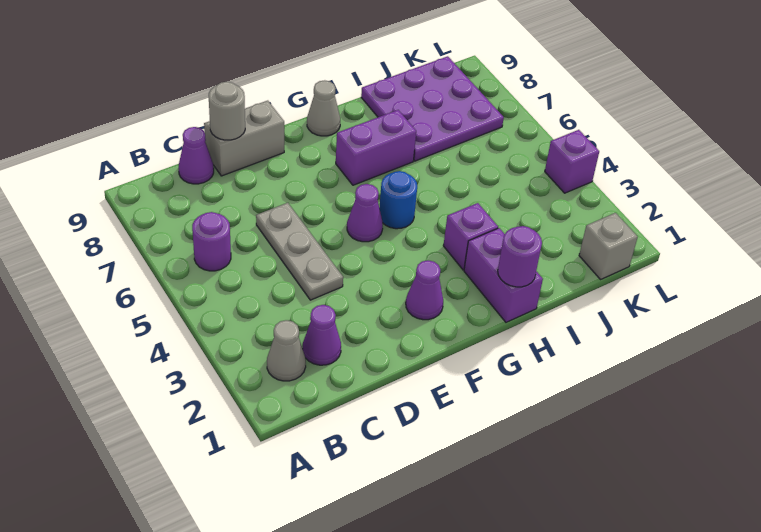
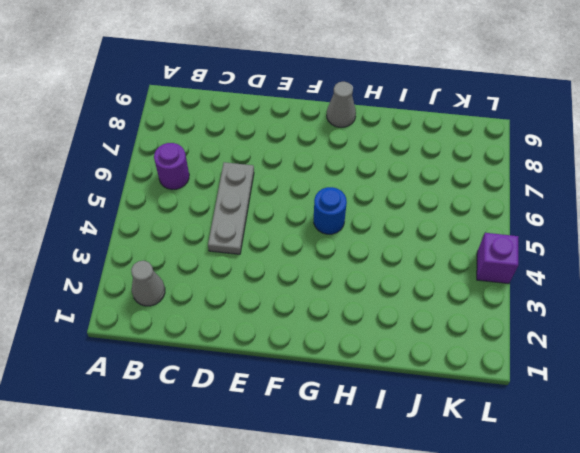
none -> purple 1x1 cone [303,305,341,365]
none -> purple 1x1 cone [179,127,214,184]
none -> grey 1x2 brick [204,101,284,176]

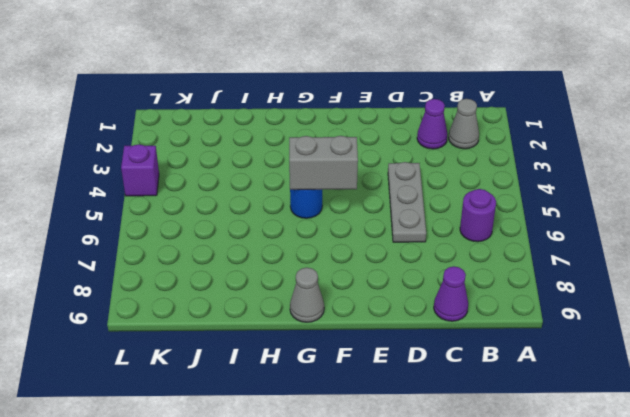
grey 1x2 brick [289,136,358,190] -> grey 1x2 brick moved to [204,101,284,176]
none -> purple 1x1 cone [406,260,443,320]
none -> purple 1x1 cone [347,184,383,242]
none -> purple 1x2 brick [336,110,416,185]

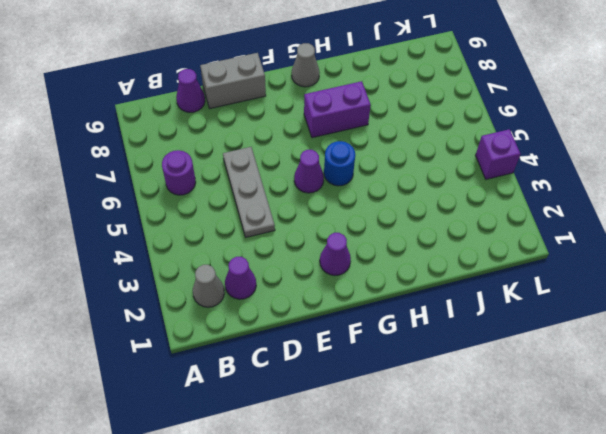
none -> purple 1x2 brick [464,228,543,322]
none -> purple 1x1 brick [443,203,498,270]
none -> purple 3x3 plate [361,56,504,161]

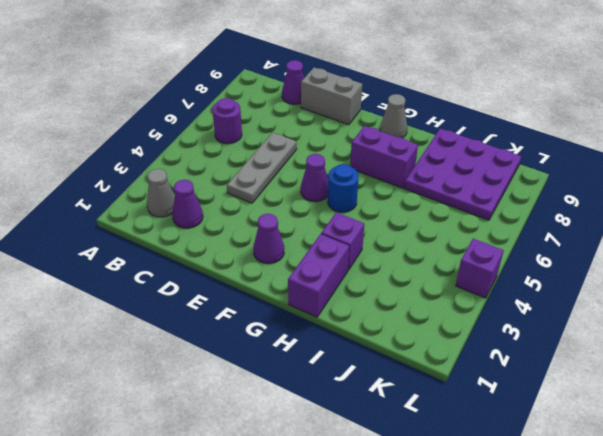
none -> grey 1x1 brick [579,213,638,279]
none -> grey 1x1 round brick [209,82,245,140]
none -> purple 1x1 round brick [498,226,542,287]

